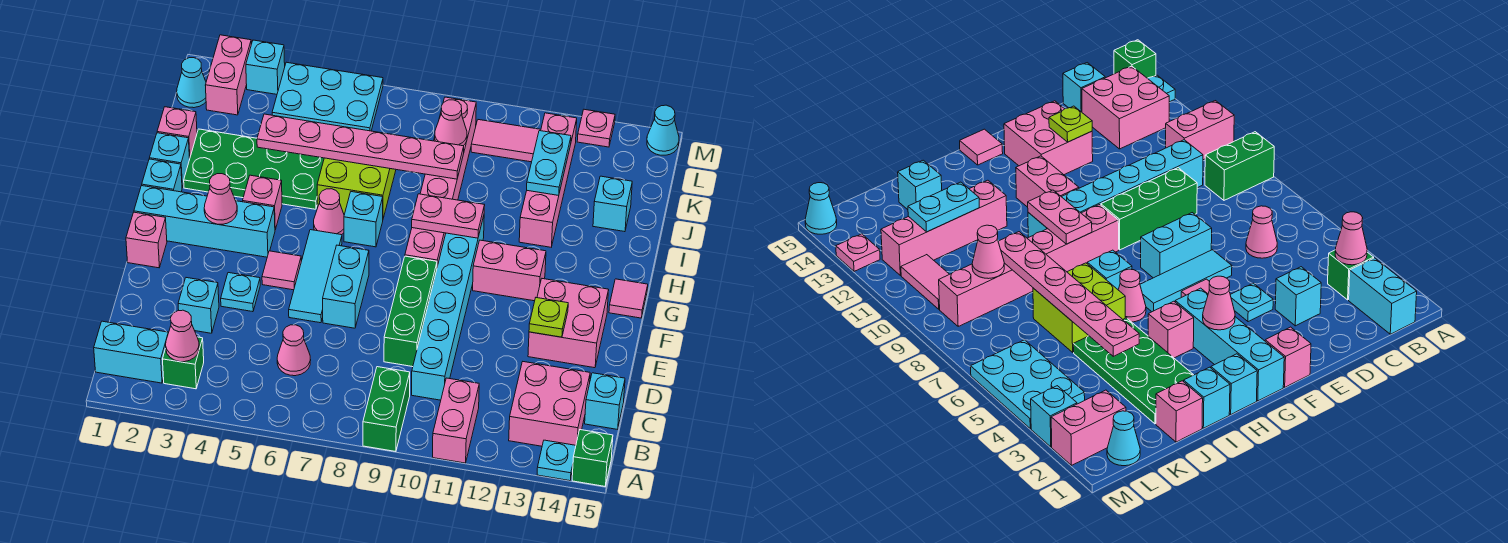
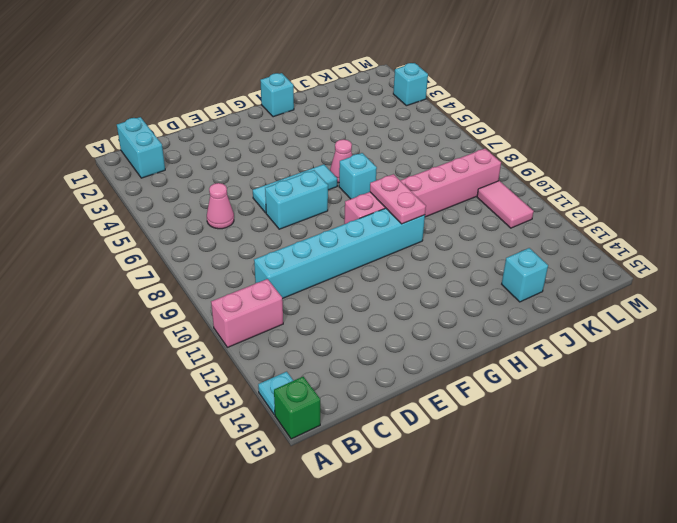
none -> green 1x2 brick [363,367,410,452]
none -> green 1x1 brick [162,337,204,389]
none -> pink 2x2 brick [509,362,590,446]
none -> cyan 1x1 brick [585,373,625,429]

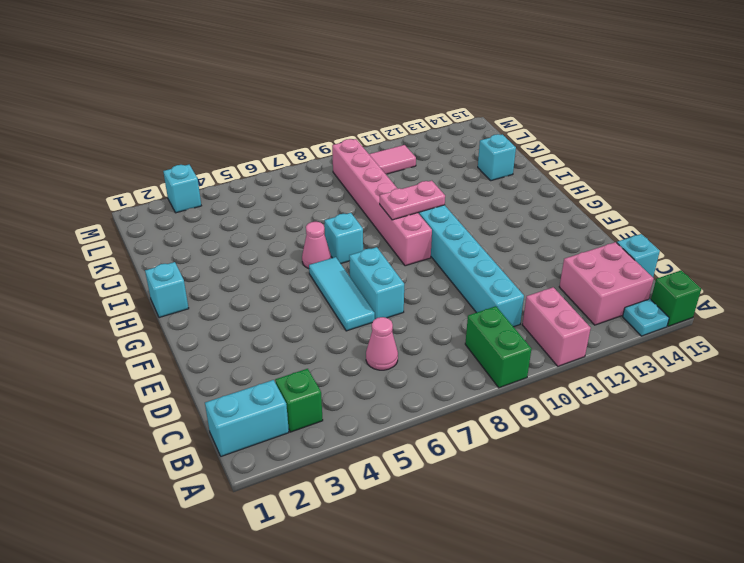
none -> cyan 1x1 brick [178,278,219,333]
none -> green 1x3 brick [384,256,437,367]
none -> cyan 1x1 plate [221,273,260,312]
none -> pink 2x2 brick [528,279,609,368]

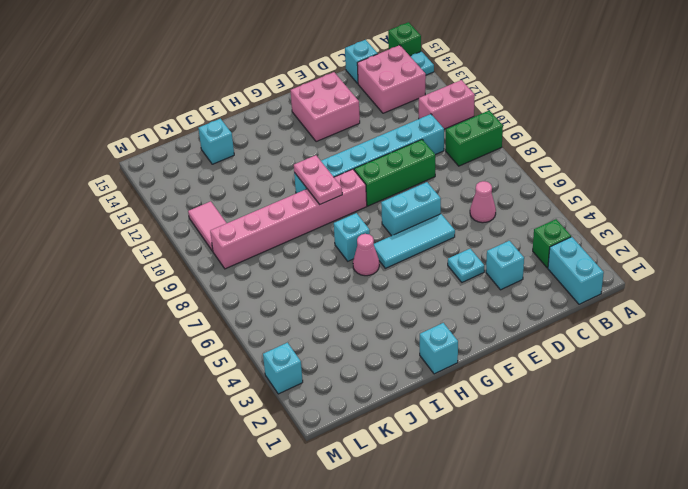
none -> pink 1x1 brick [126,212,167,268]
none -> pink 1x1 tile [262,251,301,290]
none -> cyan 1x4 brick [134,186,275,257]
none -> pink 1x2 brick [473,240,546,301]

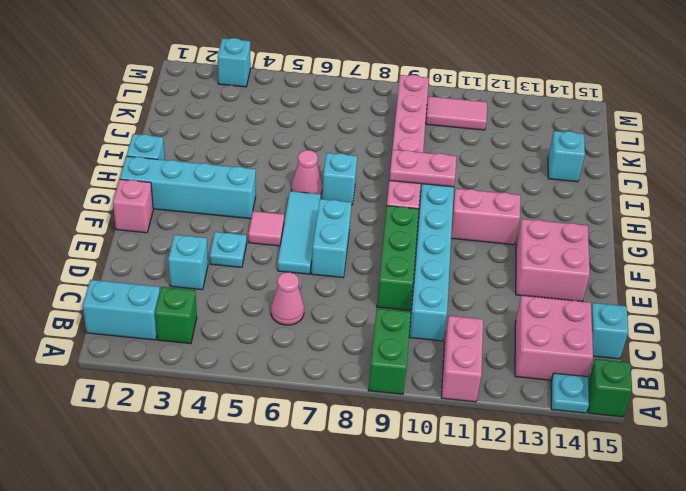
none -> pink 1x1 tile [609,279,648,318]
none -> pink 1x1 brick [243,175,282,230]
none -> cyan 1x1 brick [149,133,190,188]
none -> green 2x4 plate [184,129,324,209]

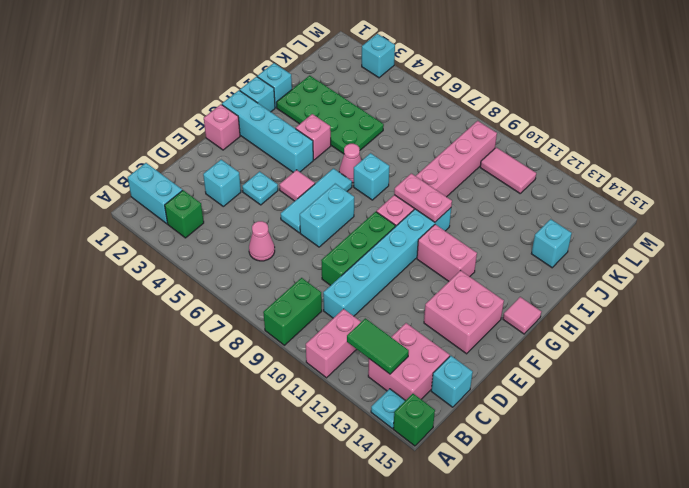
green 1x2 tile [347,318,409,374] -> none
none -> lime 2x2 brick [317,158,396,218]
none -> pink 1x4 brick [519,113,577,247]
none -> pink 1x1 brick [157,107,197,159]
none -> cyan 1x1 cone [177,58,206,108]

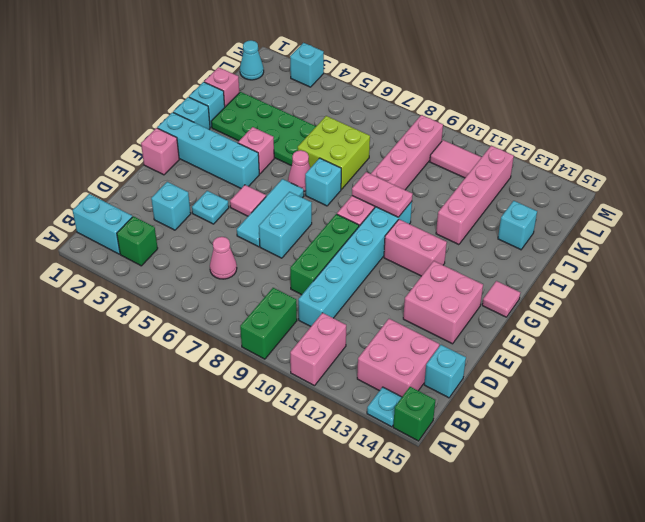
none -> pink 1x2 brick [205,35,251,115]
none -> cyan 2x3 plate [272,62,383,131]
none -> pink 1x1 plate [577,109,615,147]
none -> cyan 1x1 cone [647,105,679,155]

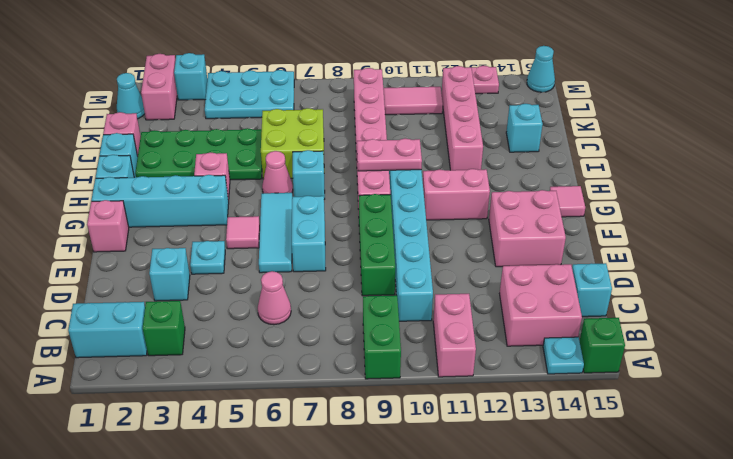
none -> pink 1x1 cone [166,310,199,362]
none -> lime 1x1 plate [529,298,568,337]
none -> pink 1x1 cone [204,174,237,224]
none -> pink 1x6 plate [257,114,464,179]

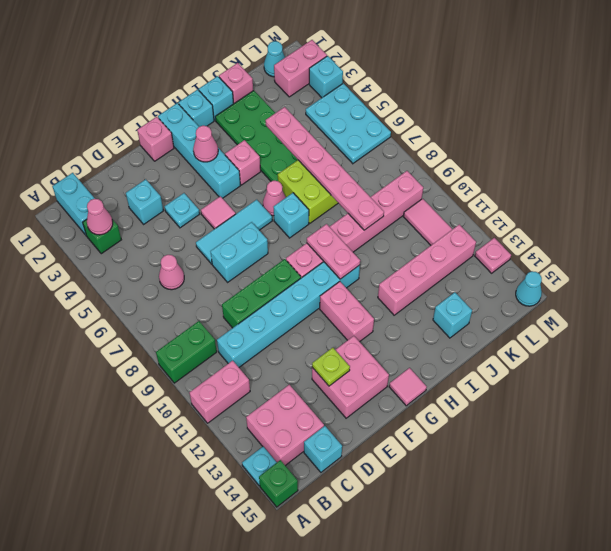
none -> cyan 1x2 plate [527,131,571,196]
none -> pink 1x1 cone [435,100,467,146]

